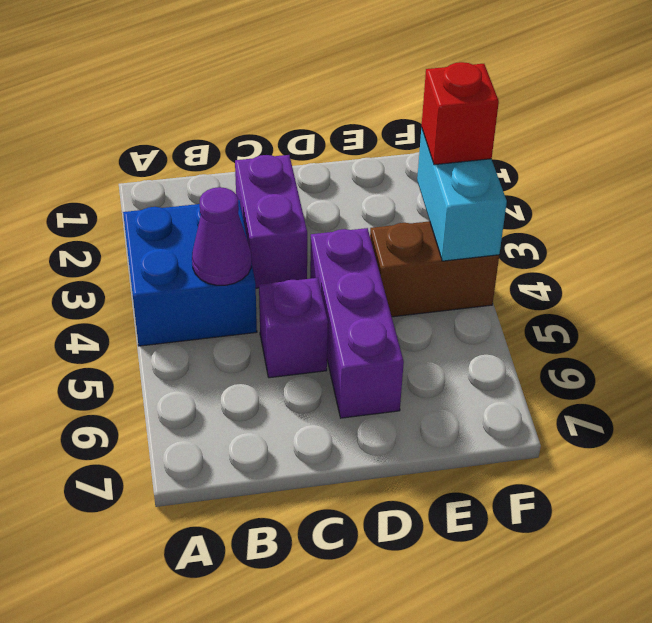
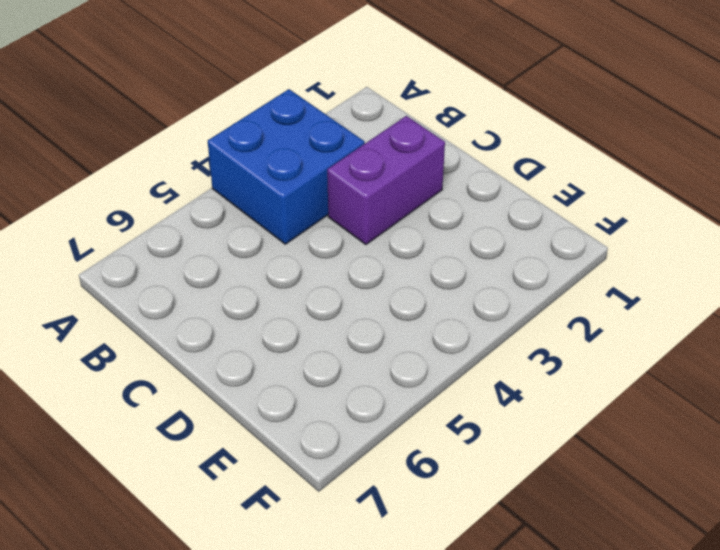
none -> purple 1x1 brick [259,278,328,378]
none -> purple 1x3 brick [310,228,404,418]

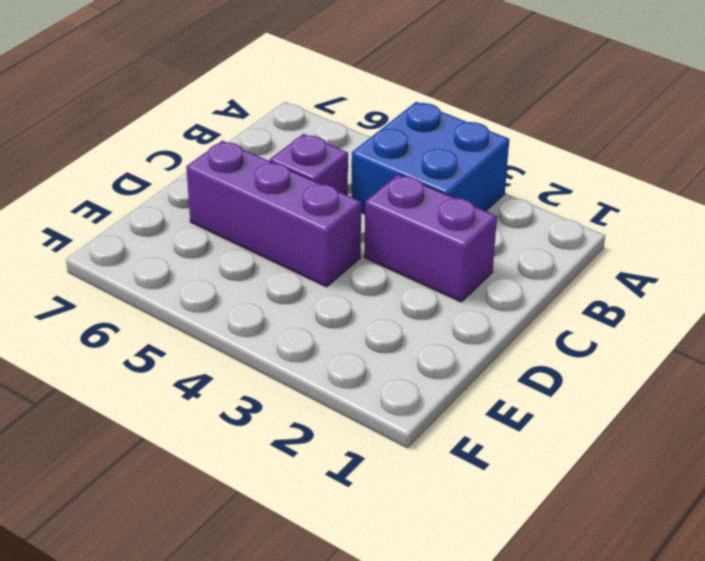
none -> brown 1x2 brick [370,221,499,317]
none -> purple 1x1 cone [192,187,251,285]

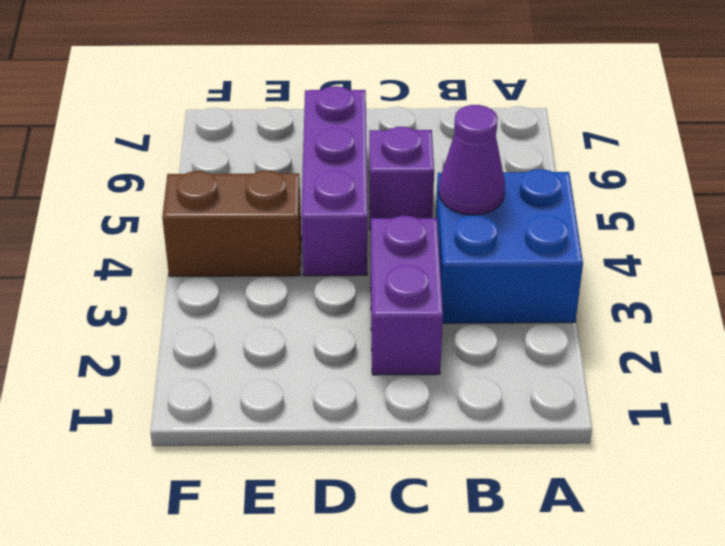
none -> cyan 1x2 brick [417,128,507,261]
none -> red 1x1 brick [421,62,499,165]

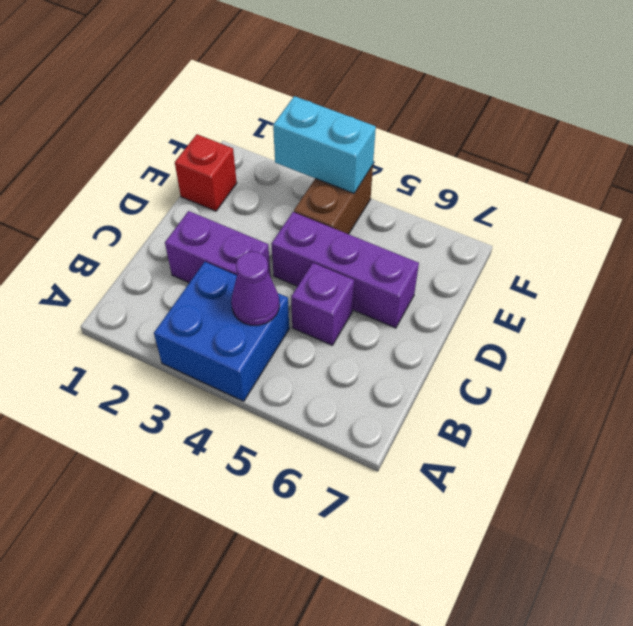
red 1x1 brick [175,134,237,211] -> red 1x1 brick moved to [421,62,499,165]

